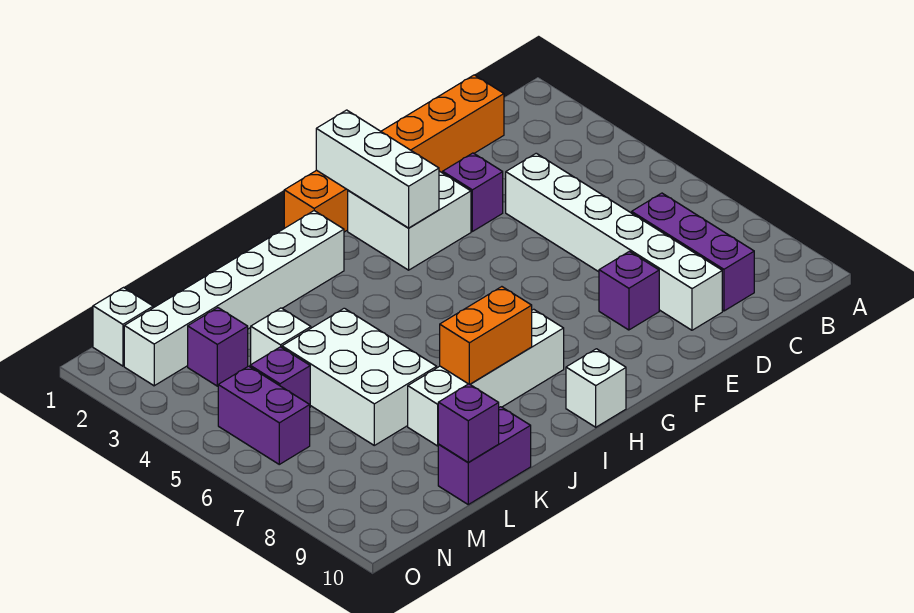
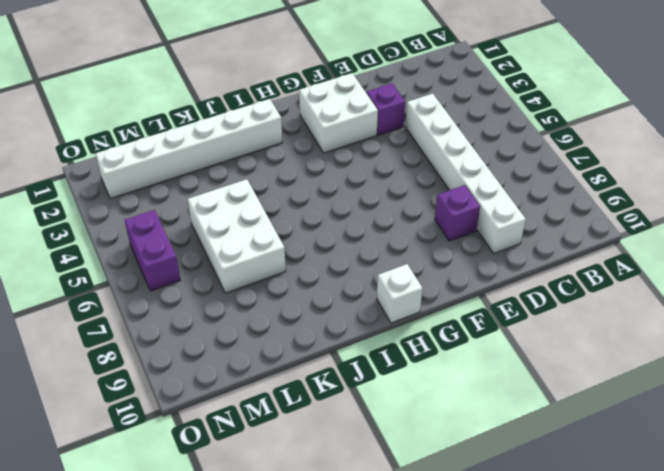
none -> orange 1x6 brick [284,75,504,232]
none -> purple 1x3 brick [632,193,754,311]
none -> white 1x4 brick [408,309,564,446]

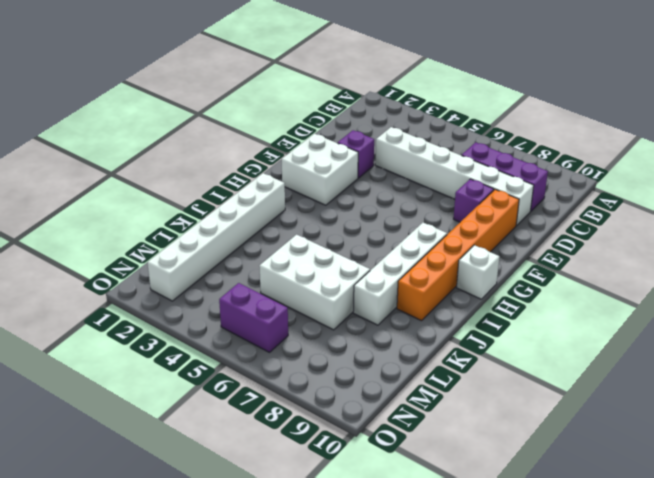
orange 1x6 brick [397,189,519,321] -> orange 1x6 brick moved to [284,75,504,232]
none -> purple 1x2 brick [438,407,531,504]
none -> white 1x1 brick [251,308,311,364]
none -> purple 1x1 brick [188,308,248,386]

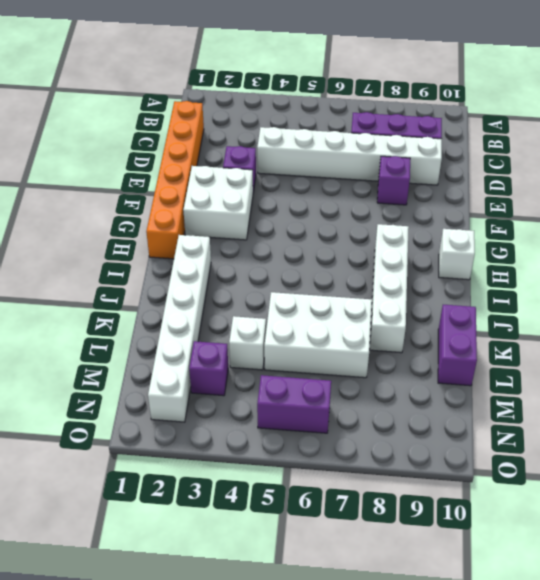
none -> purple 1x1 brick [250,347,310,405]
none -> white 1x1 brick [93,288,153,366]
none -> white 1x3 brick [316,110,439,228]

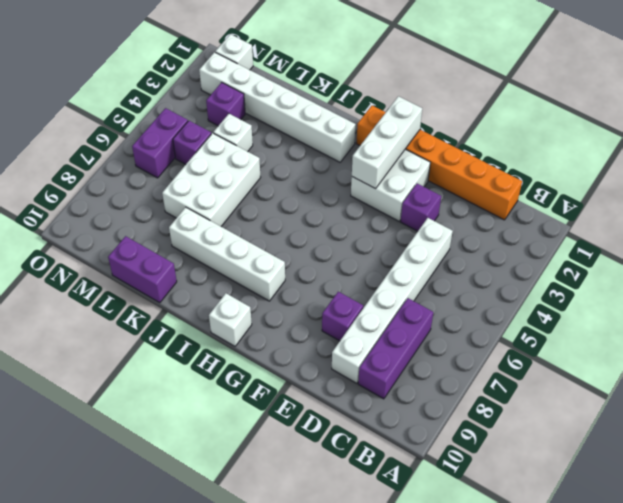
none -> orange 1x2 brick [440,287,532,384]
none -> purple 1x1 brick [438,384,499,462]

